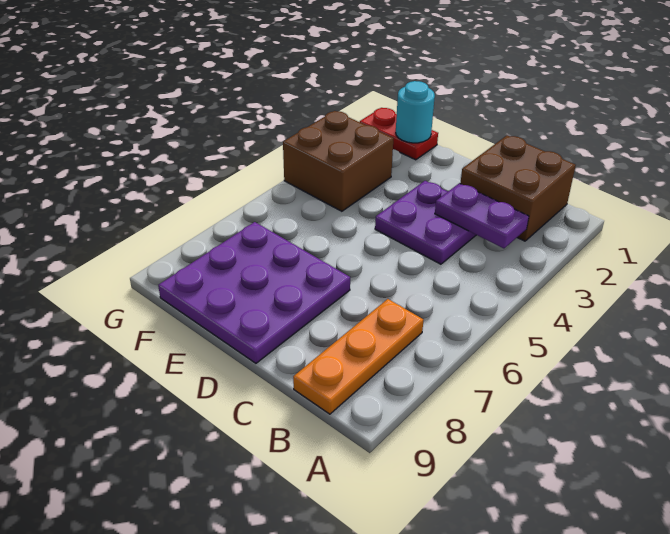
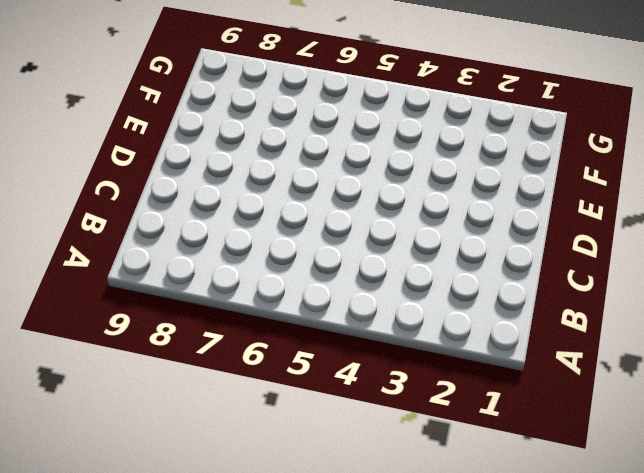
none -> brown 2x2 brick [460,135,576,241]
none -> orange 1x3 plate [293,299,423,414]

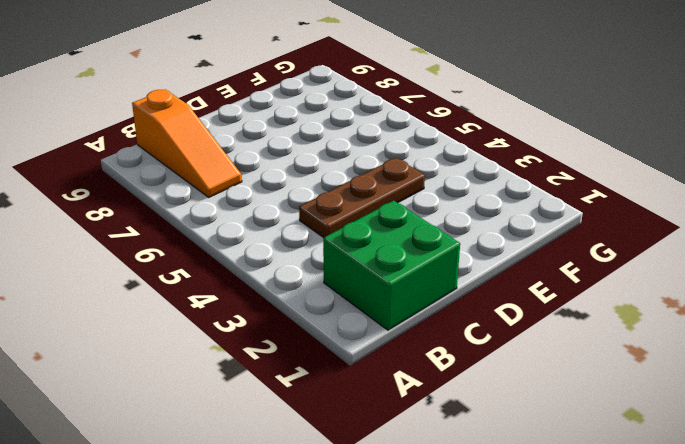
green 2x2 brick [323,201,460,330] -> brown 2x2 brick [460,135,576,241]
orange 1x3 slope [132,90,242,197] -> orange 1x3 plate [293,299,423,414]
brown 1x3 plate [299,158,425,238] -> purple 2x2 plate [375,181,476,264]
none -> purple 3x3 plate [158,222,350,363]
none -> red 1x2 plate [360,108,438,160]

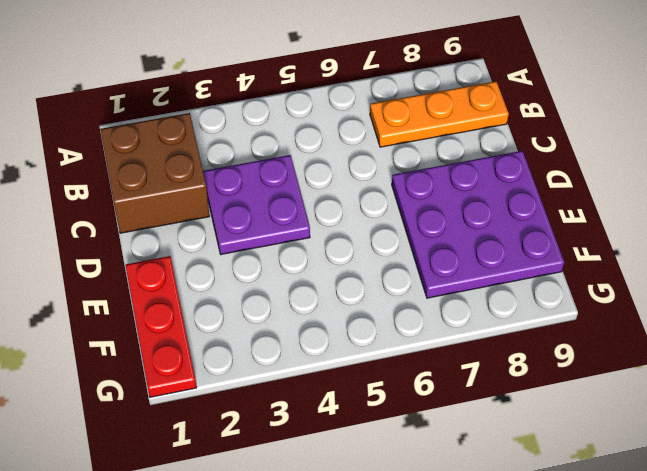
red 1x3 plate [126,256,197,397] -> red 1x2 plate [360,108,438,160]
none -> brown 2x2 brick [283,111,394,211]
none -> purple 1x2 plate [435,183,529,248]

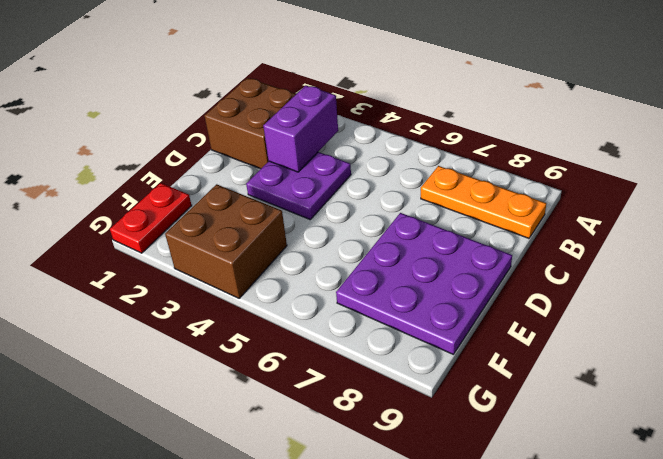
purple 1x2 brick [263,86,338,172] -> purple 1x2 plate [435,183,529,248]
none -> cyan 1x1 round brick [396,81,435,143]

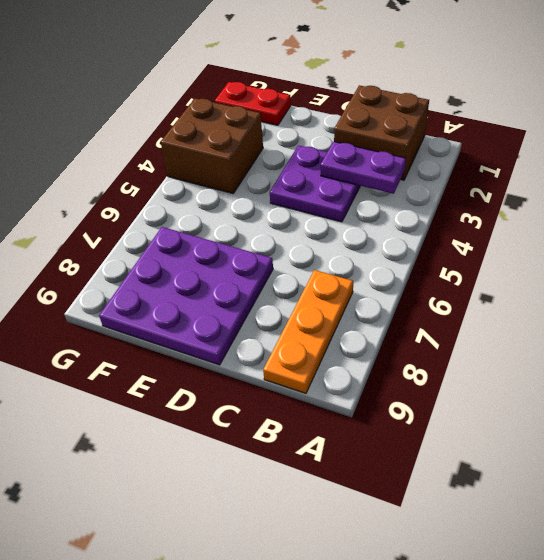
none -> cyan 1x1 round brick [396,81,435,143]

